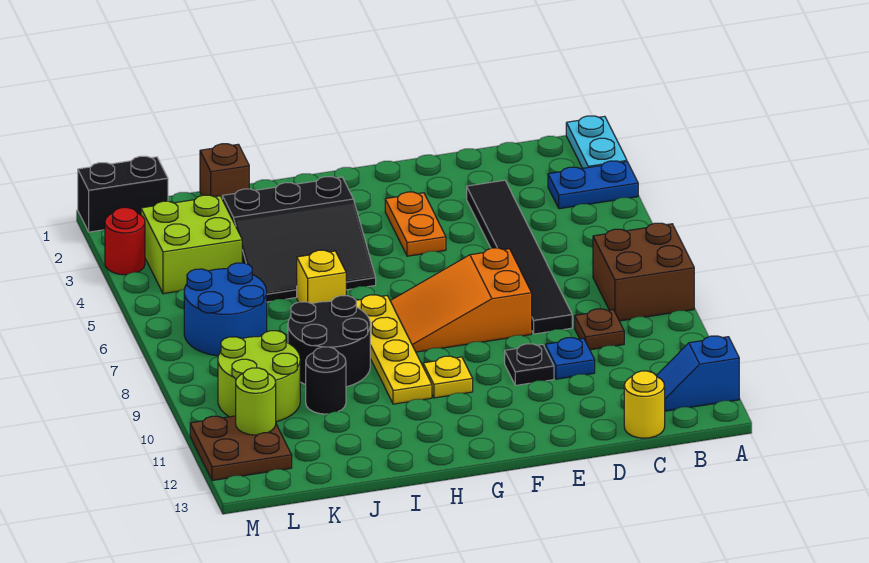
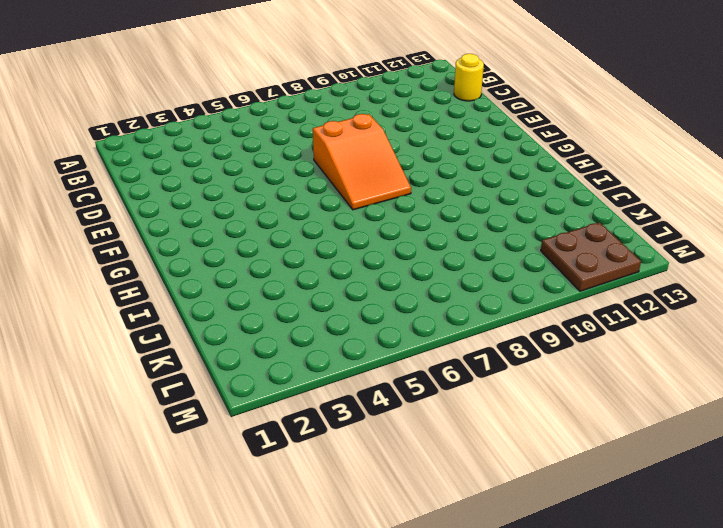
none -> cyan 1x2 plate [566,116,627,168]
none -> blue 1x2 plate [548,161,638,209]
none -> brown 2x2 brick [593,223,694,321]

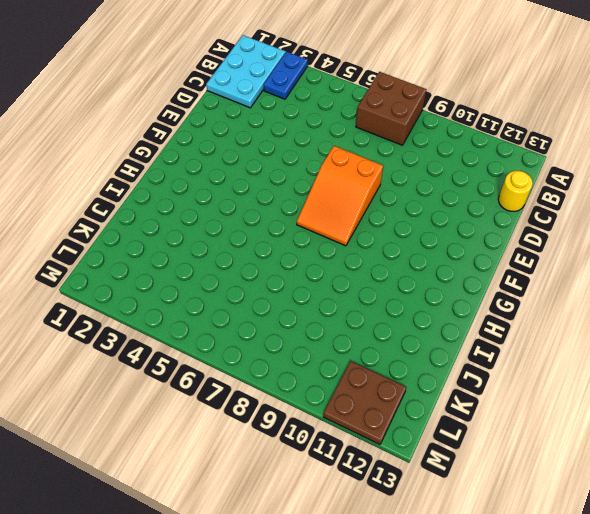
cyan 2x3 plate [206,35,285,108] -> cyan 1x2 plate [566,116,627,168]
none -> blue 1x2 slope [656,336,739,411]
none -> brown 1x1 plate [575,309,624,350]
none -> black 1x6 tile [467,180,572,334]

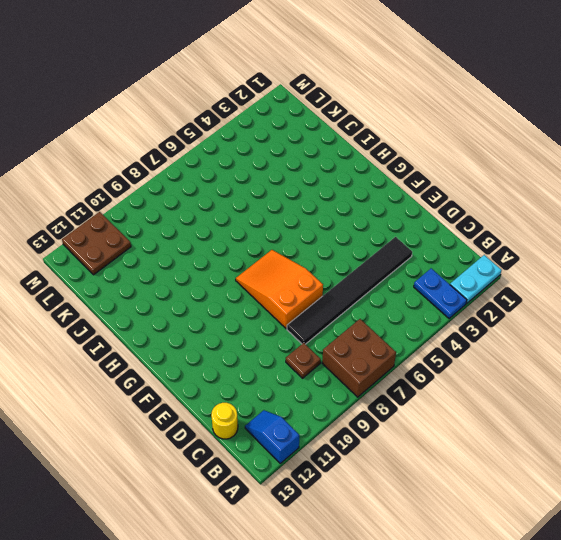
none -> blue 1x1 plate [545,338,595,379]
none -> black 1x1 plate [505,344,554,385]
none -> orange 1x2 plate [385,192,446,256]

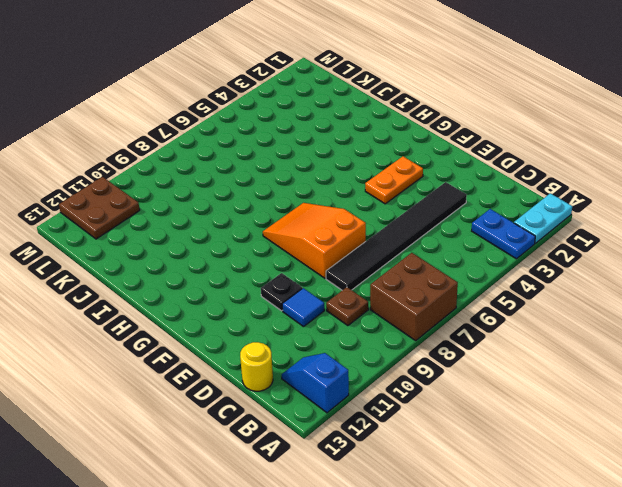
blue 1x1 tile [282,288,324,327] -> blue 1x1 plate [545,338,595,379]
none -> yellow 1x1 plate [423,356,473,398]
none -> black 3x3 slope [222,177,376,302]
none -> yellow 1x4 plate [356,295,432,404]

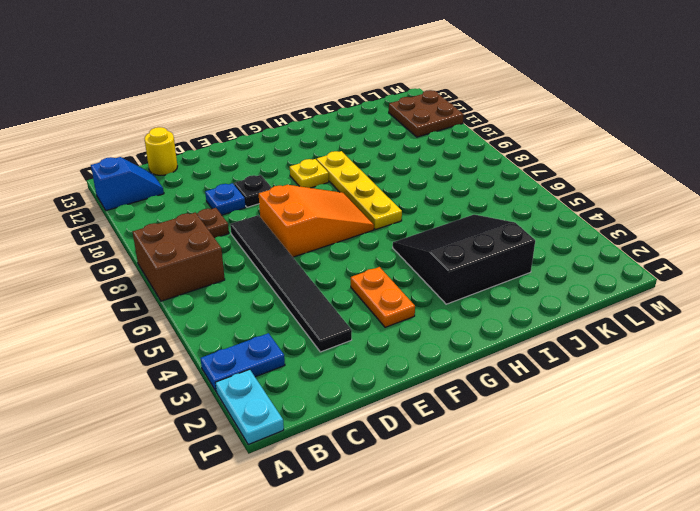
none -> yellow 1x1 brick [297,250,346,303]
none -> black 2x2 round brick [288,296,370,387]
none -> brown 1x1 brick [200,144,249,198]

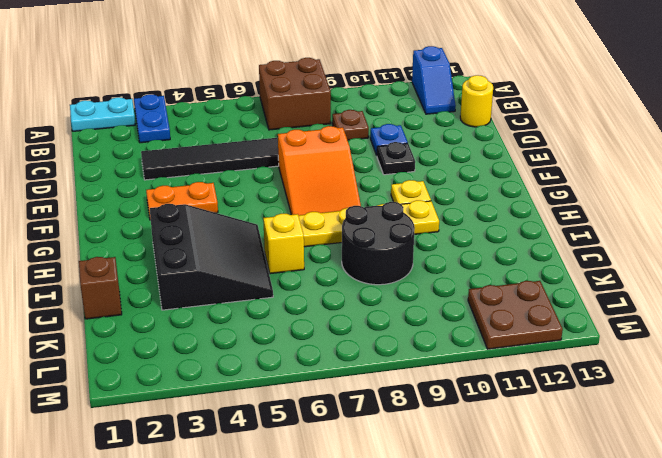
none -> black 1x1 round brick [306,347,346,414]
none -> lime 2x2 brick [141,195,242,294]
none -> blue 2x2 round brick [184,263,267,356]

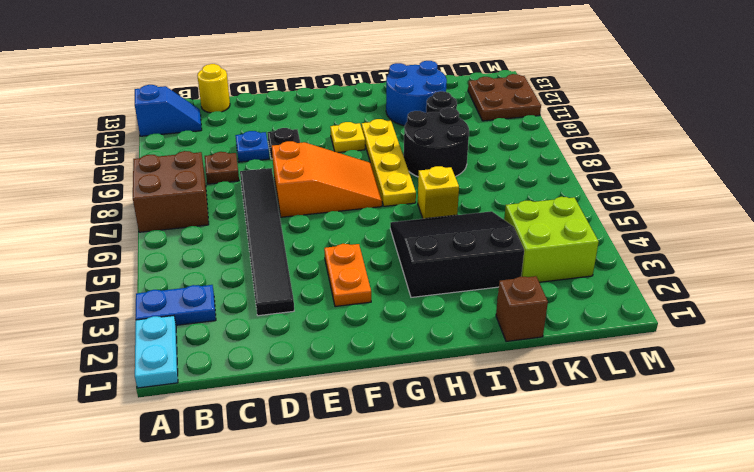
blue 2x2 round brick [386,61,447,126] -> blue 2x2 round brick moved to [184,263,267,356]
none -> lime 2x2 round brick [218,331,300,422]
none -> black 1x2 brick [78,156,168,232]
none -> red 1x1 round brick [105,208,145,275]

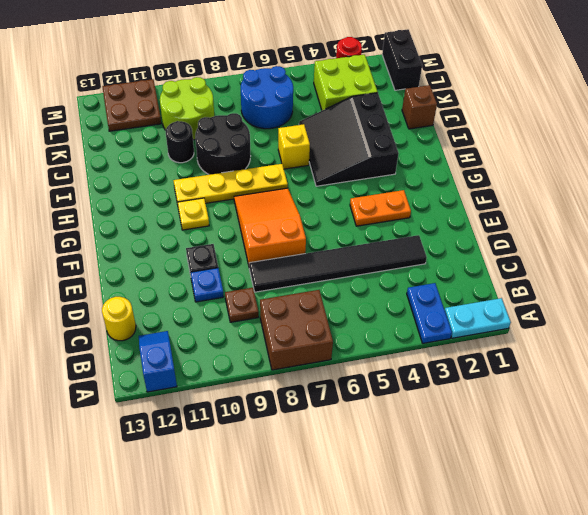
none -> lime 1x1 round brick [236,368,276,435]

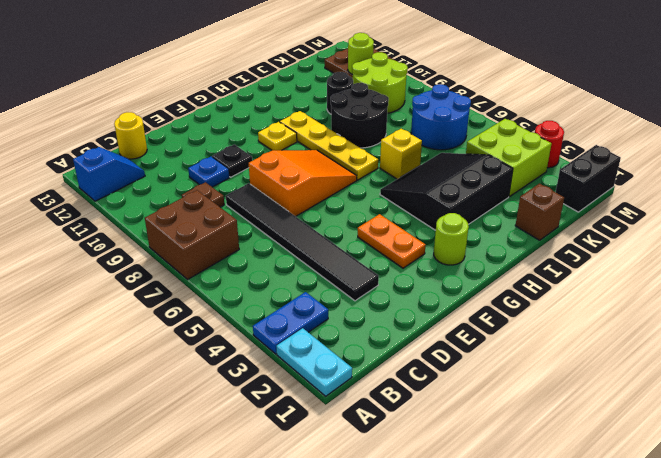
lime 1x1 round brick [434,213,469,265] -> none

